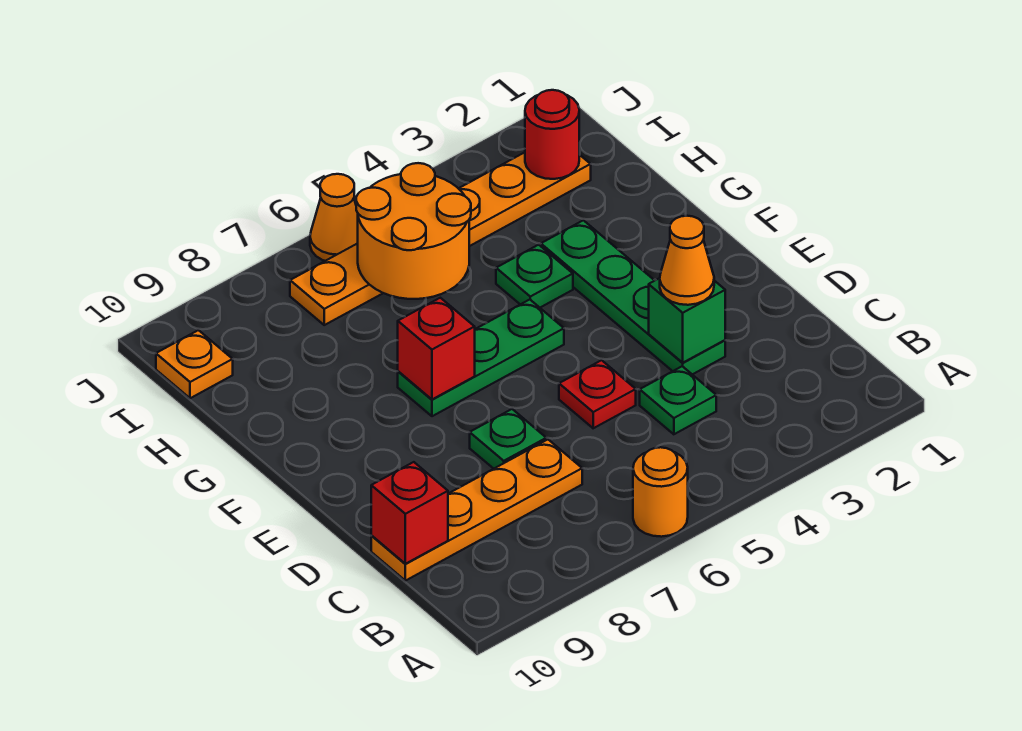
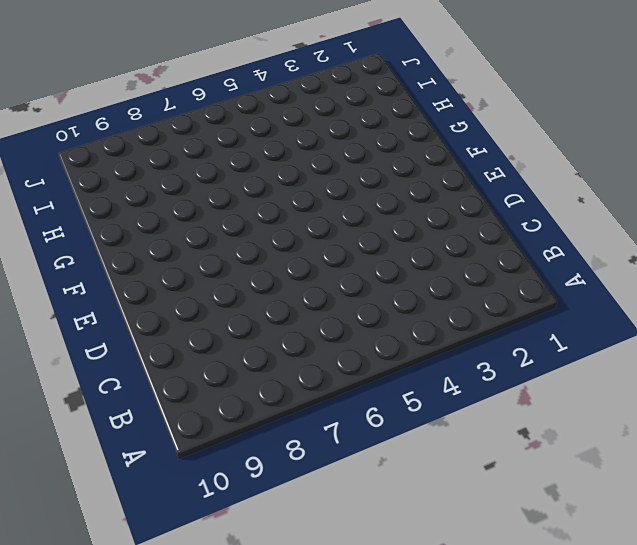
none -> orange 1x1 round brick [633,447,688,537]
none -> green 1x1 plate [640,366,716,434]
none -> orange 1x4 plate [371,440,582,581]

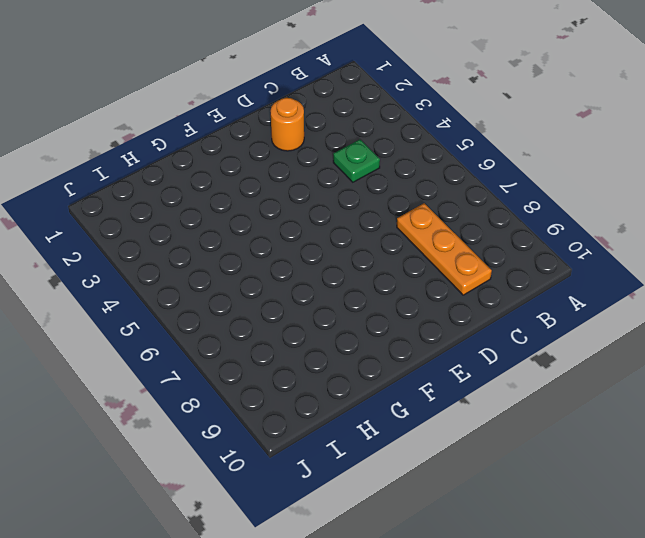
orange 1x3 plate [397,203,492,295] -> orange 1x4 plate [371,440,582,581]
orange 1x1 round brick [271,98,304,151] -> orange 1x1 round brick moved to [633,447,688,537]
none -> green 1x4 plate [541,220,725,374]
none -> red 1x1 plate [559,360,636,428]
none -> green 1x1 plate [470,409,546,469]

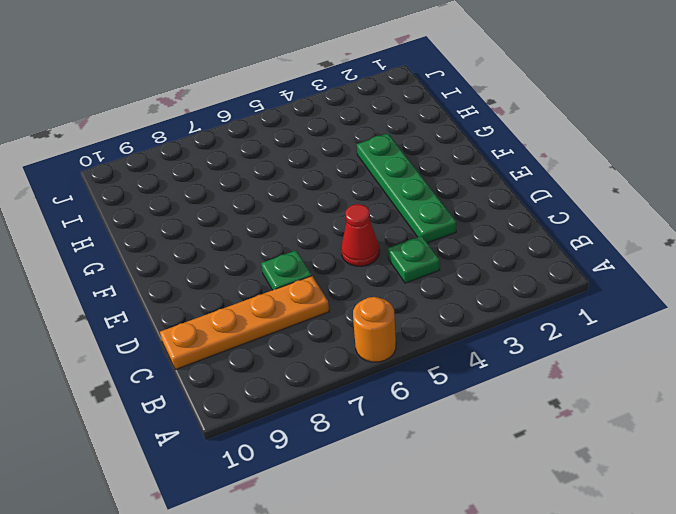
red 1x1 cone [341,204,379,266] -> red 1x1 plate [559,360,636,428]
none -> green 1x3 plate [398,300,564,416]
none -> green 1x1 plate [496,245,573,307]
none -> orange 1x6 plate [290,152,591,325]

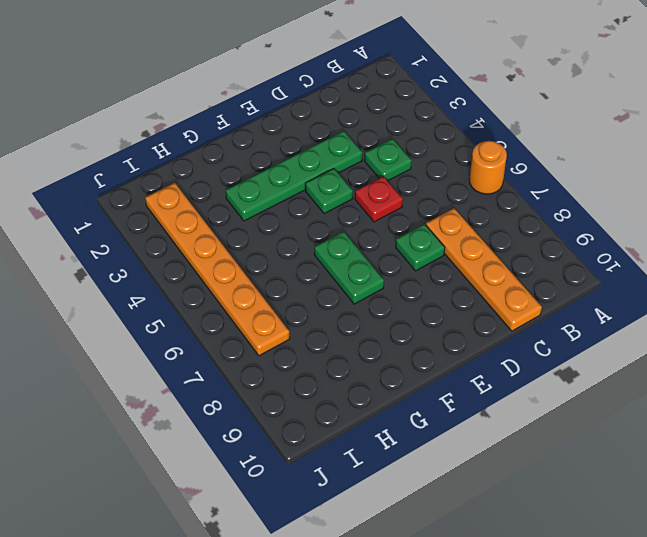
green 1x1 plate [305,169,353,214] -> green 1x1 plate moved to [496,245,573,307]
green 1x2 plate [314,232,384,304] -> green 1x3 plate [398,300,564,416]
none -> orange 1x1 plate [156,330,233,398]
none -> orange 1x1 cone [310,174,358,261]
none -> red 1x1 brick [371,462,448,564]

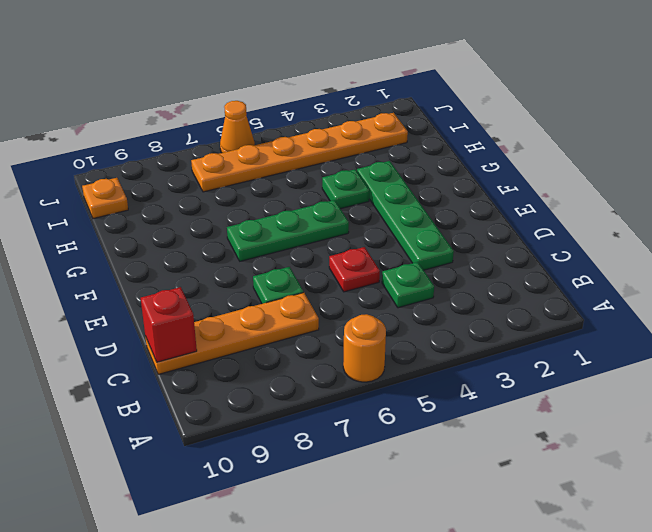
none -> green 1x1 brick [649,278,725,363]
none -> red 1x1 brick [398,298,475,399]
none -> orange 2x2 round brick [356,163,471,299]

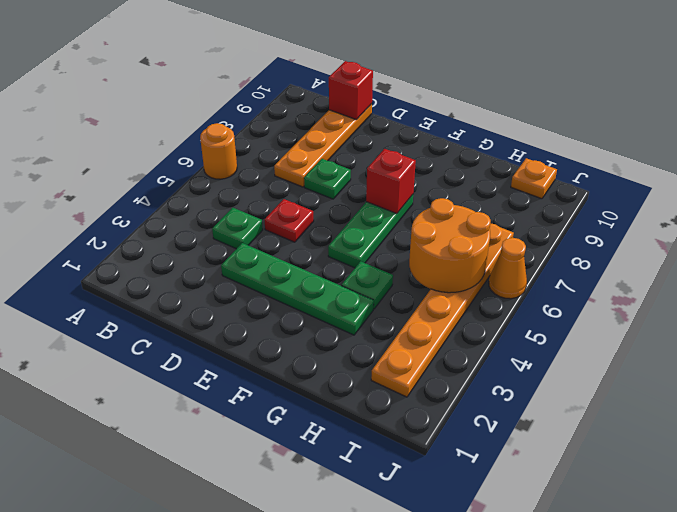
none -> green 1x1 brick [649,278,725,363]
none -> red 1x1 round brick [525,90,579,179]
none -> orange 1x1 cone [660,216,714,305]

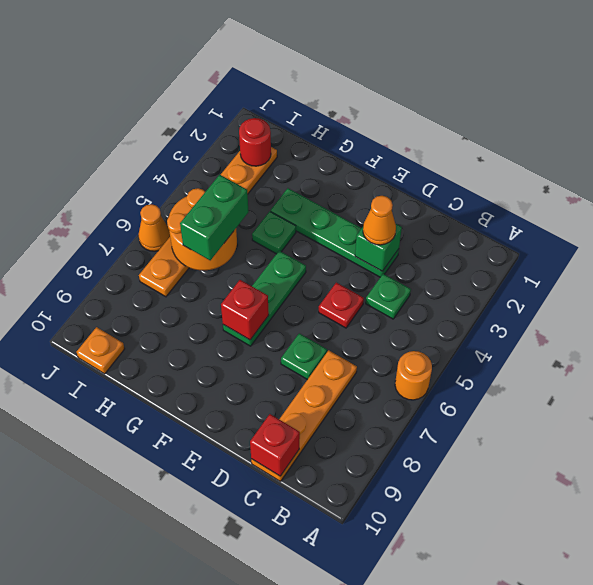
green 1x2 brick [180,175,249,260] -> none

